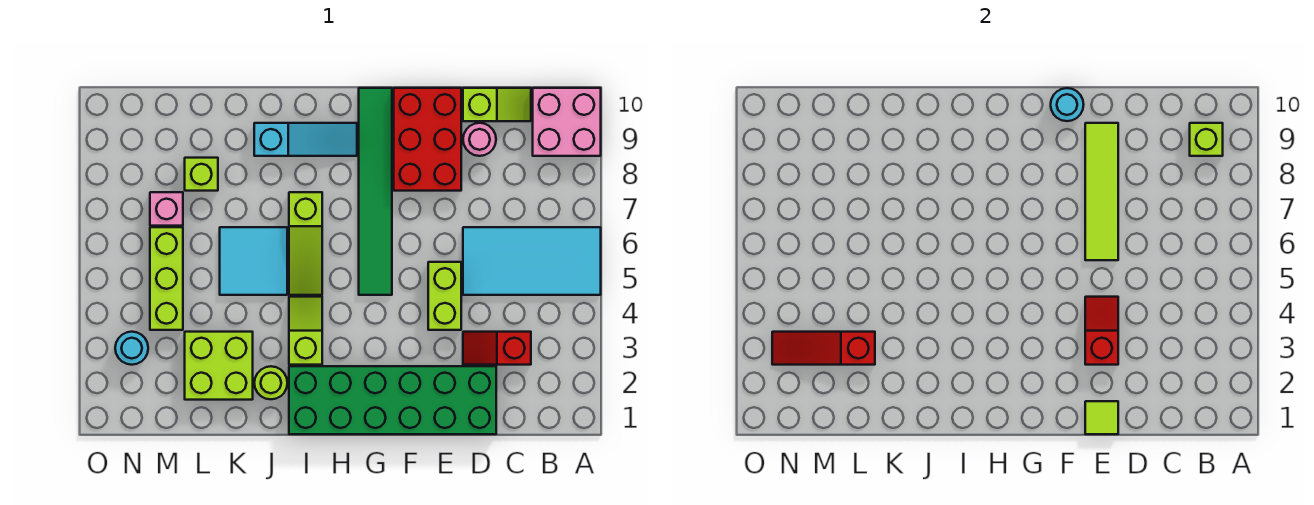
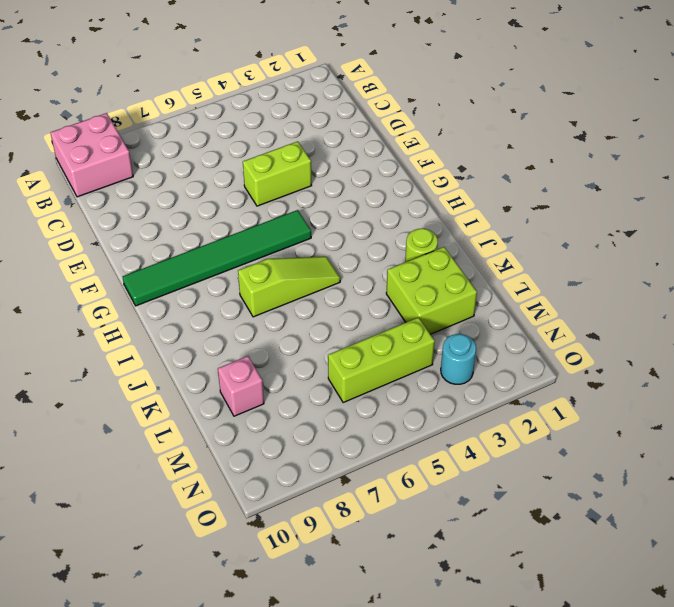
pink 1x1 brick [218,356,264,416] -> pink 1x1 brick moved to [150,192,183,226]
none -> cyan 2x4 tile [463,227,601,295]
none -> red 1x2 slope [463,332,531,365]
none -> lime 1x2 slope [463,88,531,121]

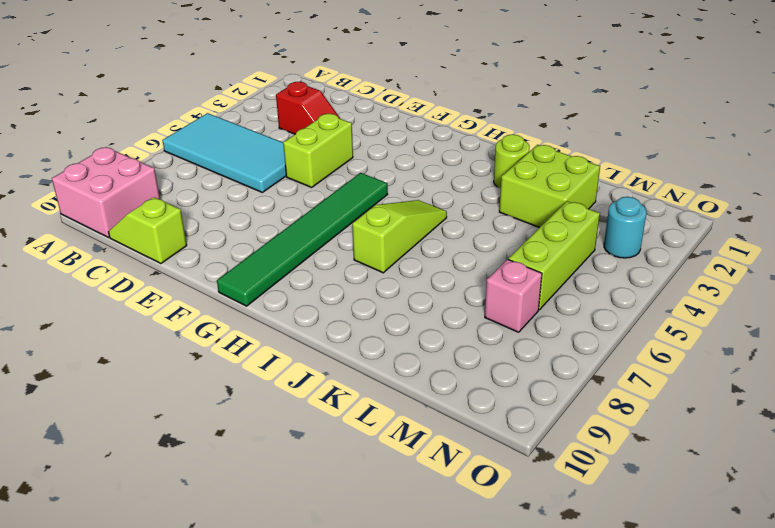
none -> green 2x6 brick [289,366,496,434]
none -> pink 1x1 round brick [463,123,496,156]
none -> red 2x3 brick [394,88,461,191]

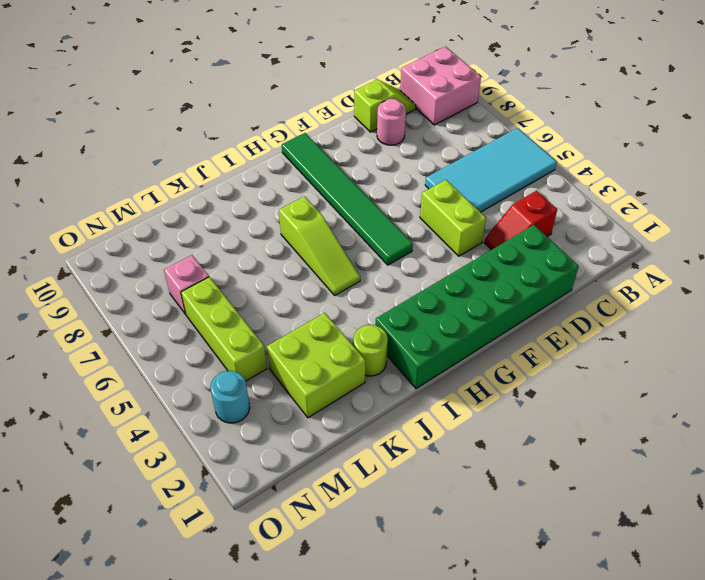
none -> red 2x3 brick [394,88,461,191]
none -> cyan 1x3 slope [254,123,357,156]
none -> lime 1x2 slope [289,297,322,365]

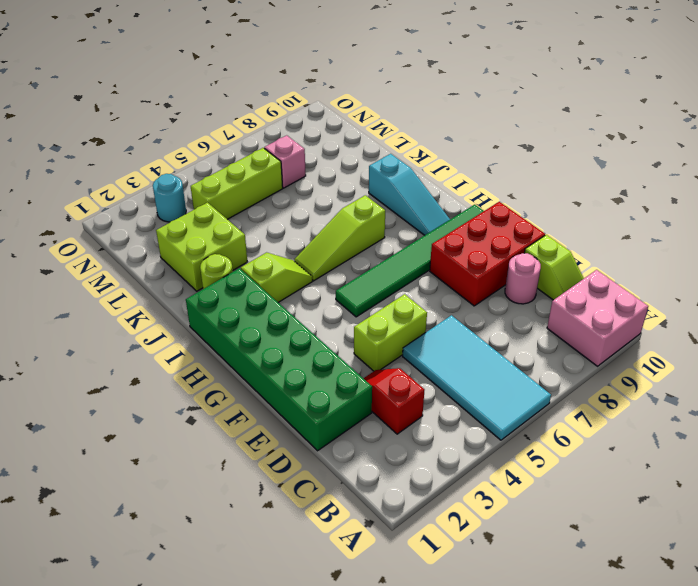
none -> cyan 2x2 tile [220,227,287,295]
none -> lime 1x1 brick [185,158,218,191]
none -> lime 1x1 brick [1190,123,1223,156]

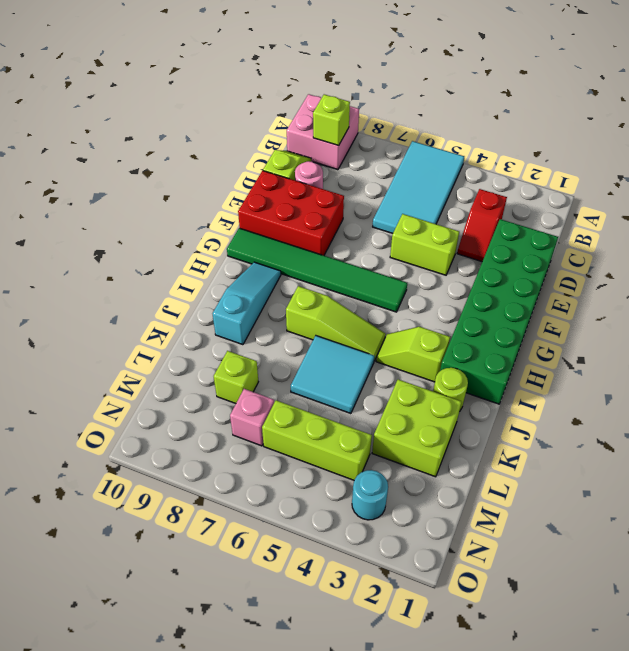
none -> lime 1x1 tile [1085,401,1118,434]
none -> red 1x2 slope [1085,297,1118,365]
none -> lime 1x4 tile [1085,123,1118,260]

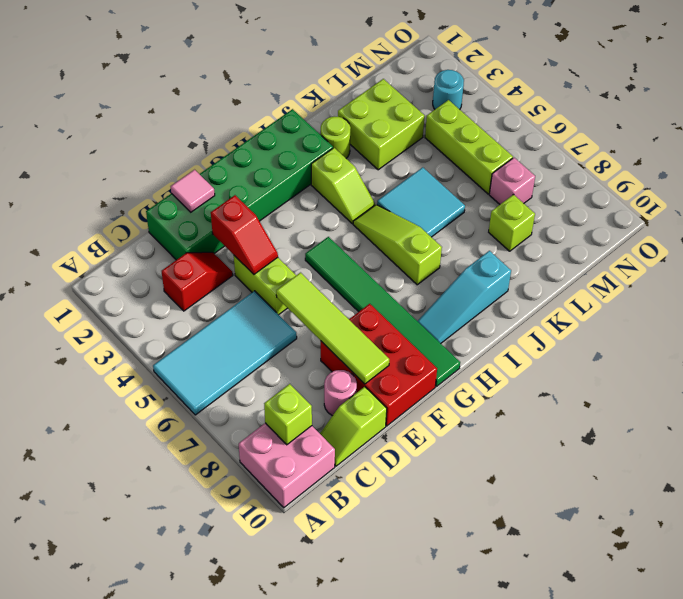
pink 1x1 tile [171,170,215,212] -> lime 1x1 tile [1085,401,1118,434]
none -> cyan 1x1 round brick [1051,88,1084,121]
none -> red 1x3 slope [772,332,875,365]

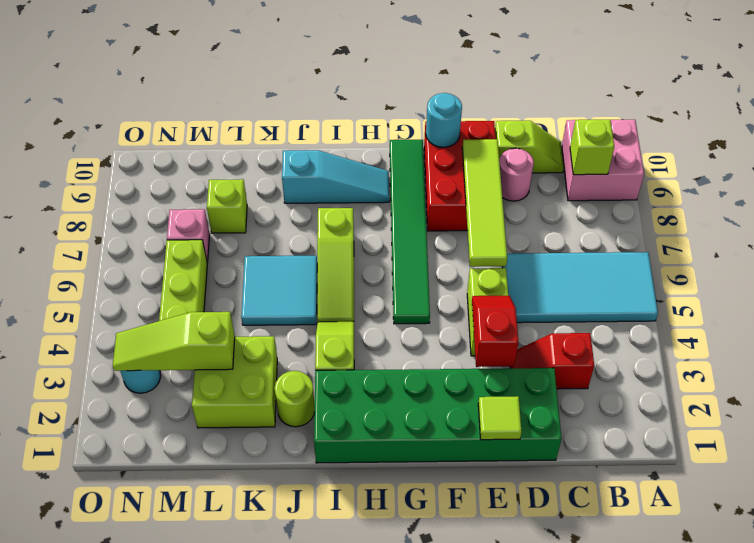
lime 1x3 slope [113,312,235,371] -> red 1x3 slope [772,332,875,365]

